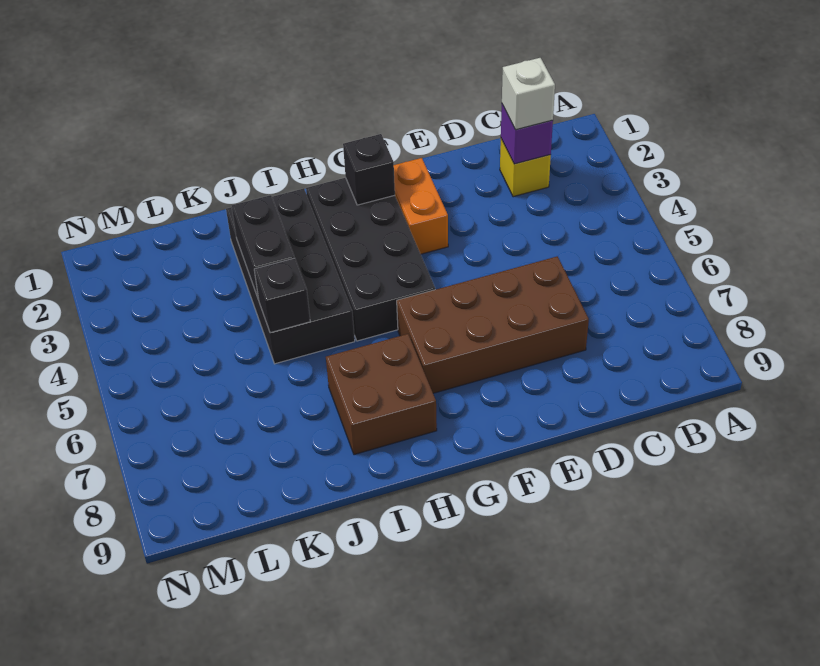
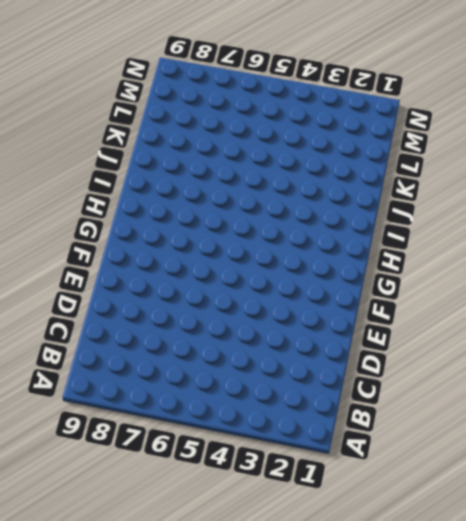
none -> yellow 1x1 brick [500,139,551,197]
none -> brown 2x4 brick [397,256,589,393]

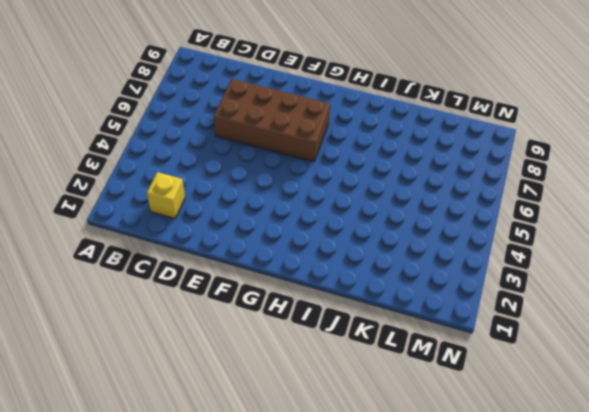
none -> orange 1x2 brick [394,158,448,254]
none -> black 2x4 brick [306,178,435,341]

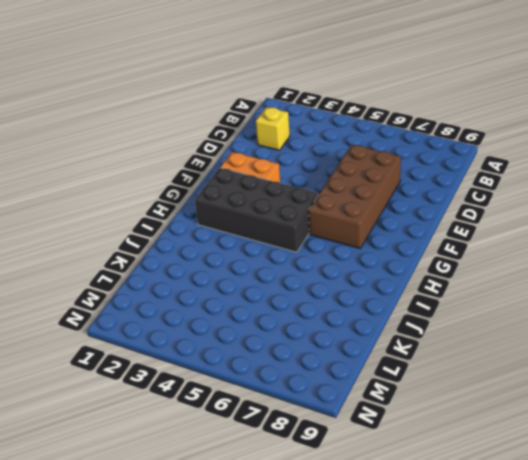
none -> brown 2x2 brick [326,334,437,455]
none -> black 2x4 brick [226,188,355,364]

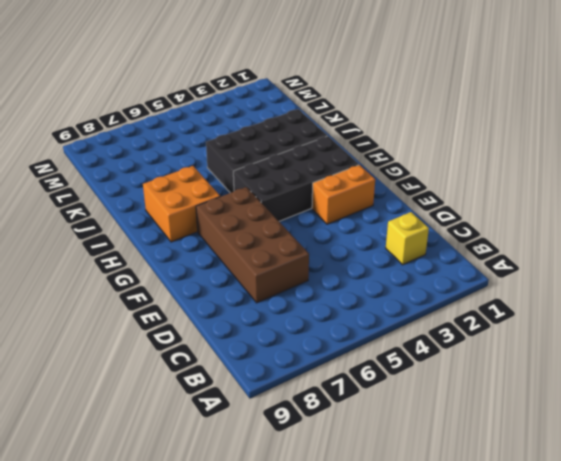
orange 2x2 brick [143,166,220,242] -> brown 2x2 brick [326,334,437,455]
none -> purple 1x1 brick [501,105,553,164]
none -> black 1x1 brick [343,134,395,205]

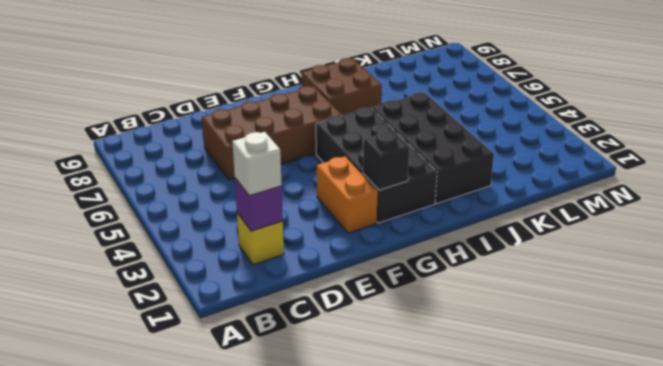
none -> black 1x2 brick [232,195,294,300]
none -> black 1x1 brick [254,258,310,333]

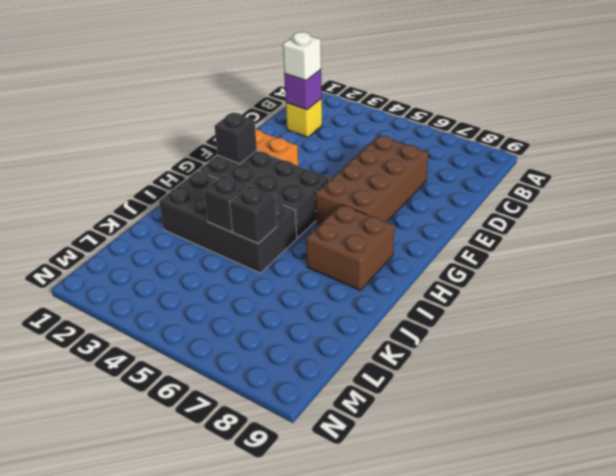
black 1x1 brick [204,175,248,232] -> black 1x2 brick [232,195,294,300]

